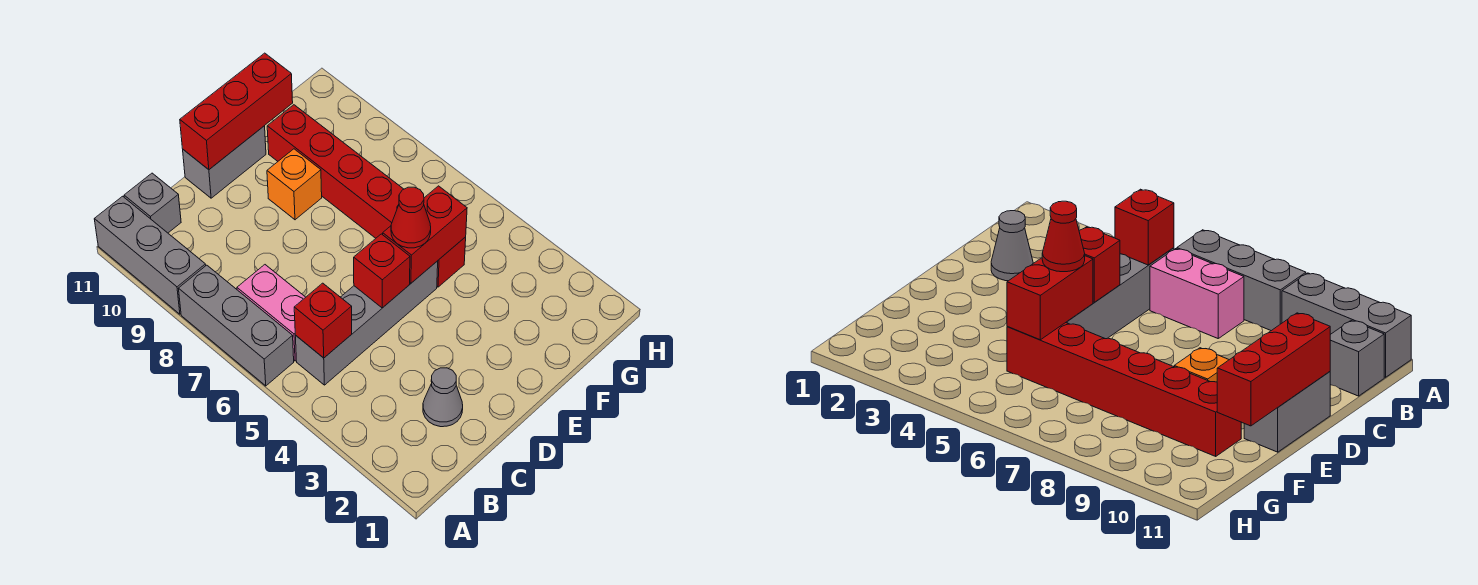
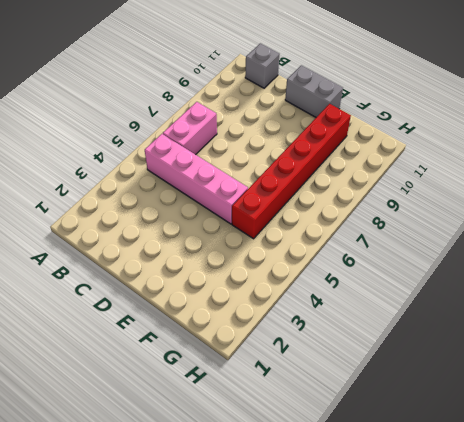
pink 1x4 brick [145,134,248,224] -> grey 1x4 brick [295,261,438,385]
none -> grey 1x3 brick [179,265,294,386]
none -> grey 1x3 brick [94,196,206,314]
none -> grey 1x1 cone [423,368,463,427]

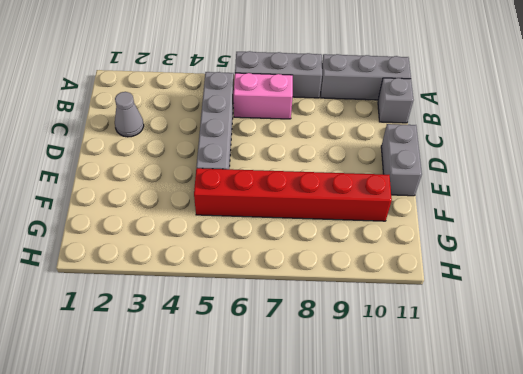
none -> orange 1x1 brick [267,149,322,220]
none -> red 1x1 brick [294,283,352,358]
none -> red 1x1 brick [354,234,410,308]

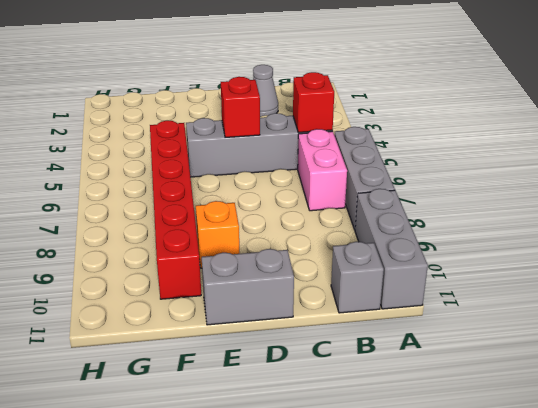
none -> red 1x3 brick [180,53,293,170]
none -> red 1x2 brick [383,186,467,283]
none -> red 1x1 cone [391,187,431,248]

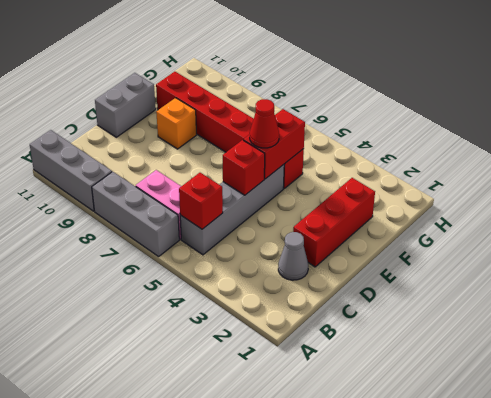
red 1x3 brick [293,178,375,267] -> red 1x3 brick moved to [180,53,293,170]
none -> grey 1x1 brick [124,173,181,233]

